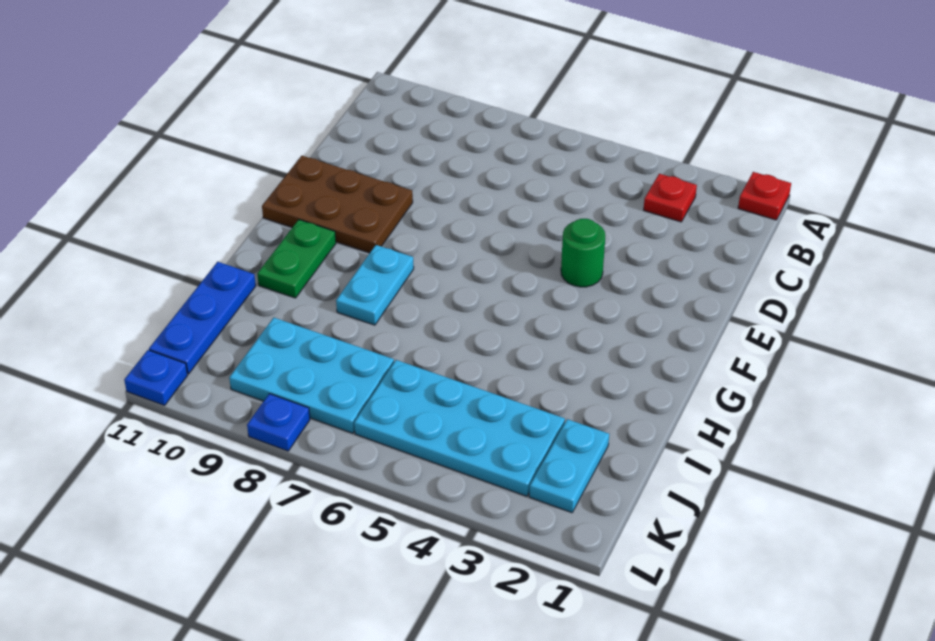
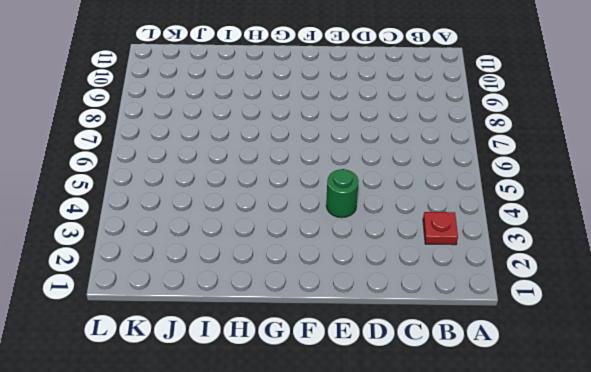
none -> red 1x1 plate [738,172,791,220]
none -> brown 2x3 plate [262,156,413,253]
none -> cyan 1x2 plate [336,245,414,325]

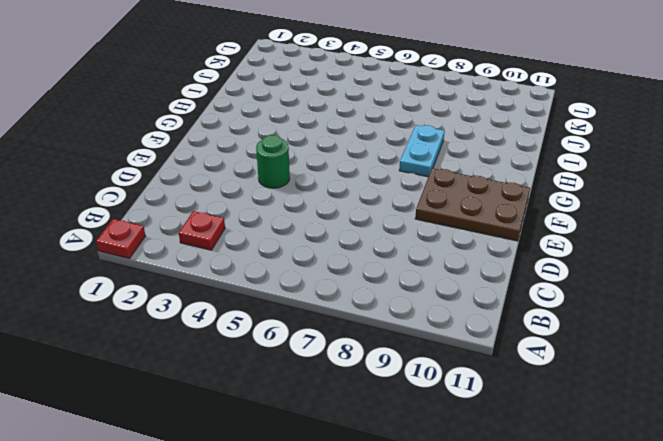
none -> green 1x2 plate [257,220,336,298]
none -> blue 1x3 plate [149,262,256,374]
none -> cyan 1x2 plate [529,419,609,513]

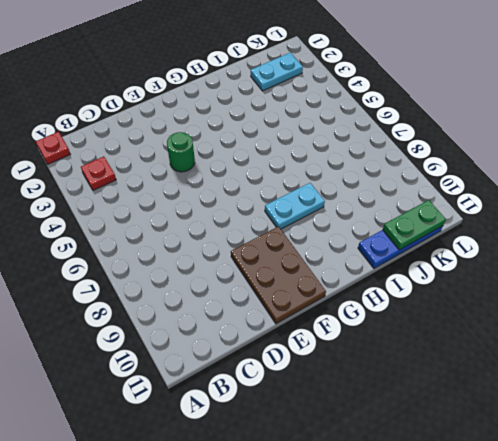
green 1x2 plate [383,200,446,250] -> green 1x2 plate moved to [257,220,336,298]
none -> cyan 2x4 plate [354,360,565,496]
none -> cyan 2x3 plate [229,318,394,433]
none -> blue 1x1 plate [247,394,310,451]

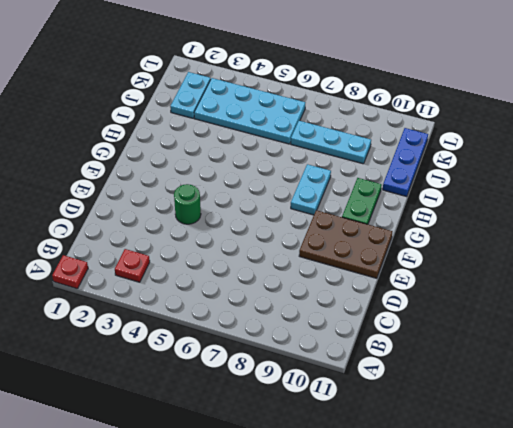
cyan 1x3 plate [291,121,371,164] -> cyan 2x3 plate [229,318,394,433]
none -> blue 1x1 plate [247,394,310,451]
none -> blue 1x1 plate [124,350,188,405]

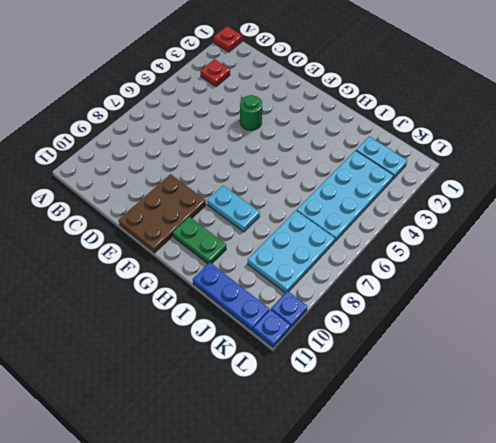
blue 1x1 plate [271,291,307,328] -> blue 1x1 plate moved to [247,394,310,451]

